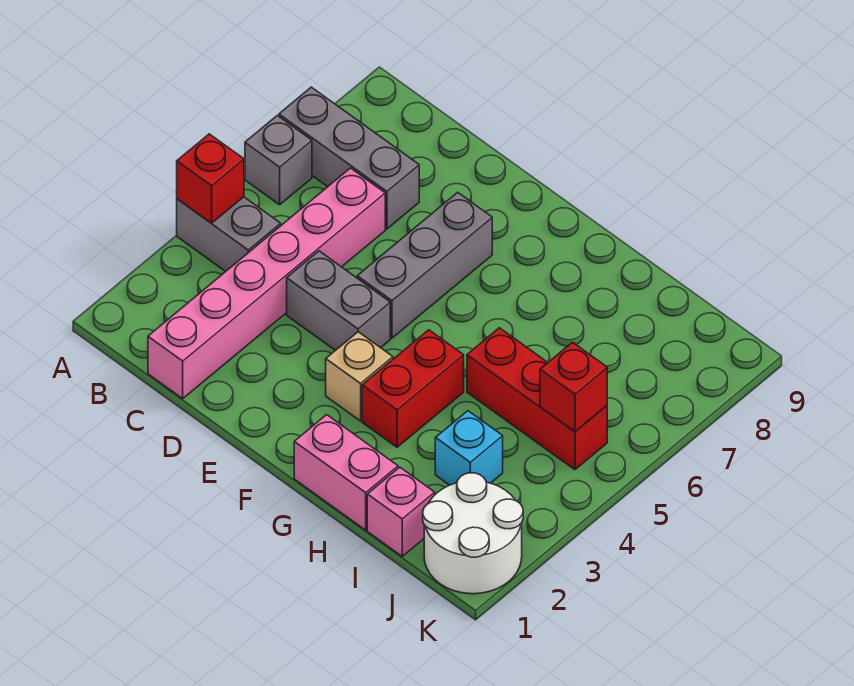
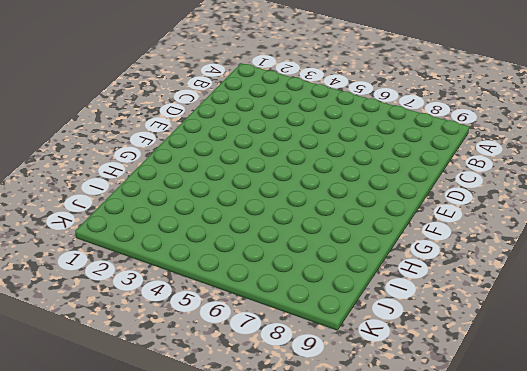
none -> grey 1x2 brick [177,197,281,271]
none -> grey 1x1 brick [245,116,312,205]
none -> grey 1x3 brick [279,87,419,229]

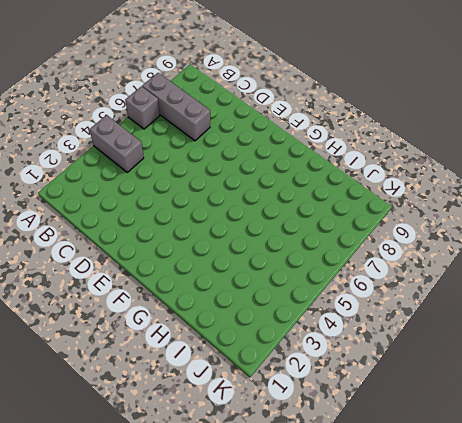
none -> pink 1x6 brick [148,168,385,399]
none -> grey 1x2 brick [287,251,390,350]
none -> grey 1x3 brick [357,192,492,338]

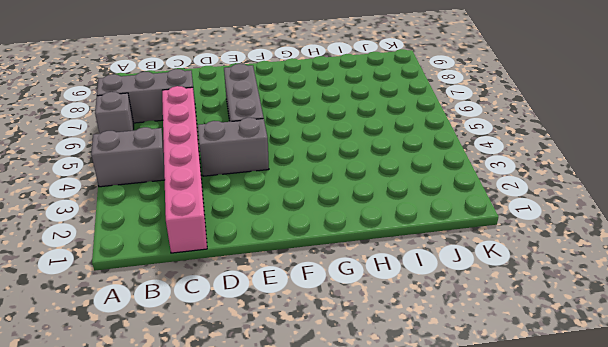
none -> tan 1x1 brick [326,332,393,421]
none -> pink 1x2 brick [294,415,398,530]
none -> red 1x2 brick [362,330,464,447]

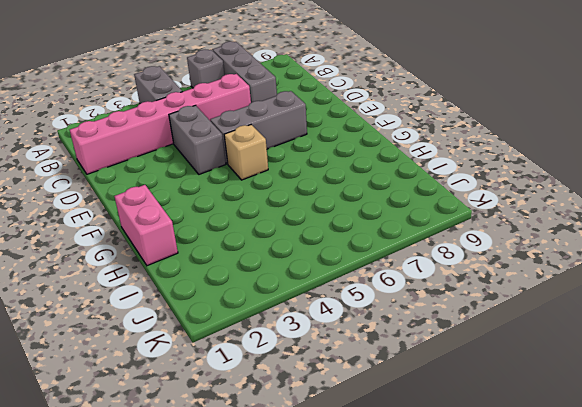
tan 1x1 brick [224,125,268,180] -> tan 1x1 brick moved to [326,332,393,421]
none -> red 1x2 brick [362,330,464,447]
none -> red 1x3 brick [467,328,607,470]
none -> pink 1x1 brick [367,467,435,556]

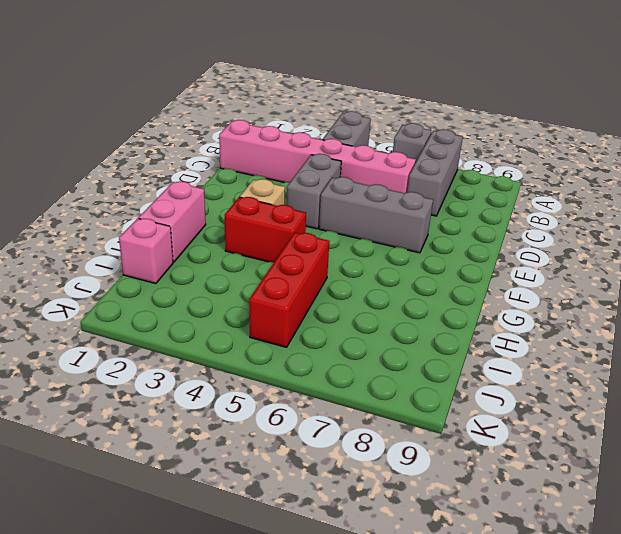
none -> cyan 1x1 brick [435,411,503,485]
none -> white 2x2 round brick [423,473,523,594]
none -> red 1x1 brick [177,134,244,223]

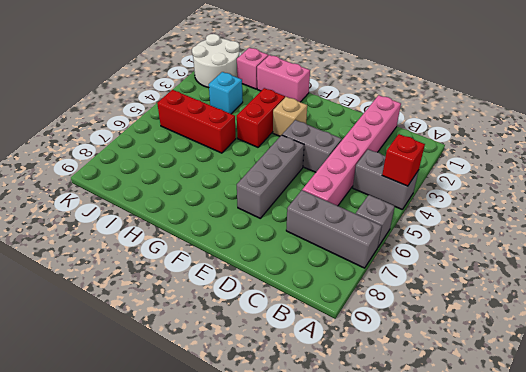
none -> red 1x1 brick [540,342,607,432]

